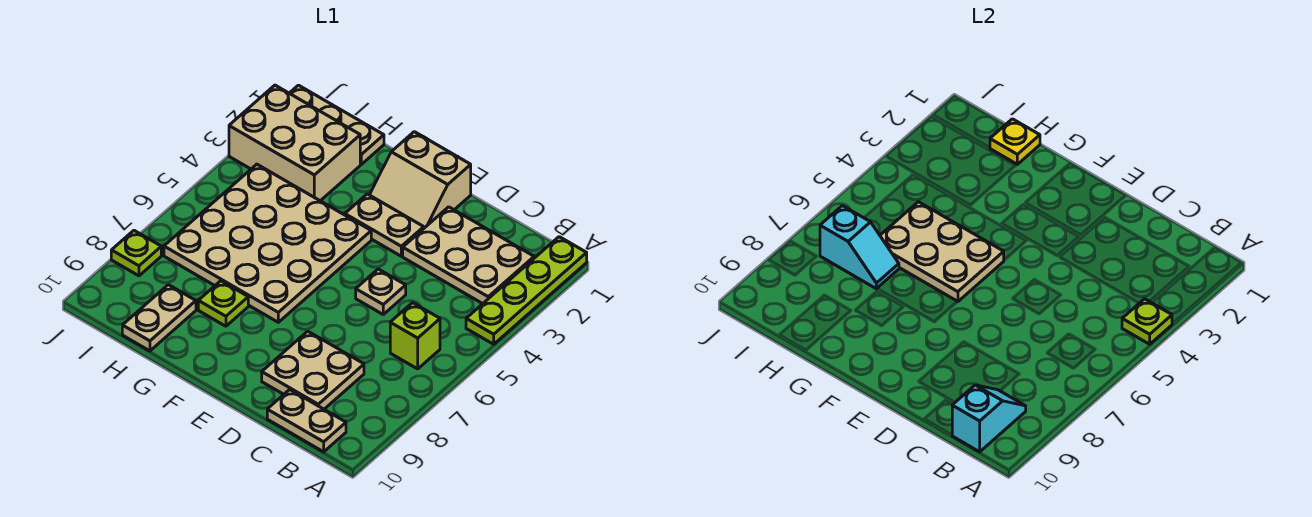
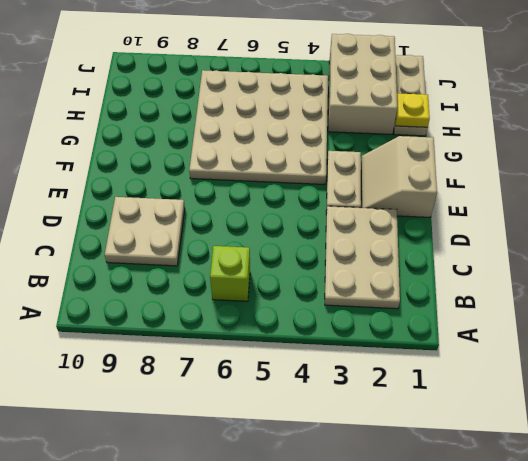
none -> lime 1x4 plate [466,237,587,344]
none -> tan 1x2 plate [267,390,346,452]
none -> tan 1x1 plate [356,269,406,314]

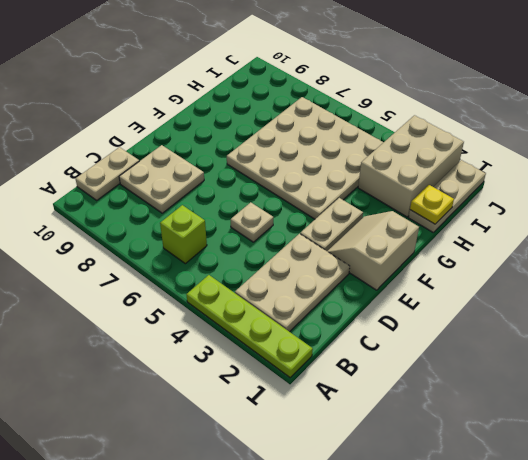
none -> lime 1x1 plate [198,281,248,326]
none -> tan 1x2 plate [122,285,196,351]
none -> lime 1x1 plate [111,231,161,276]

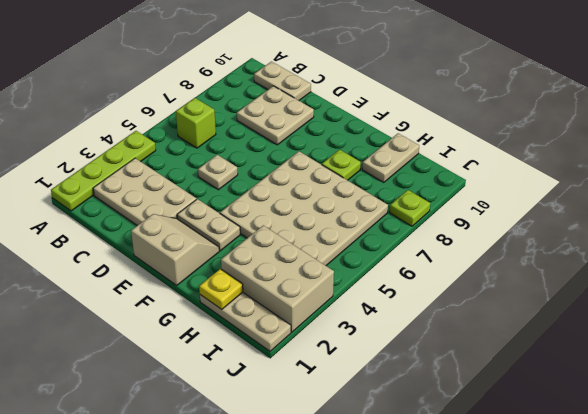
none -> lime 1x1 plate [1122,299,1172,344]
none -> cyan 1x2 slope [952,385,1026,452]
none -> tan 2x3 plate [880,202,1004,302]

